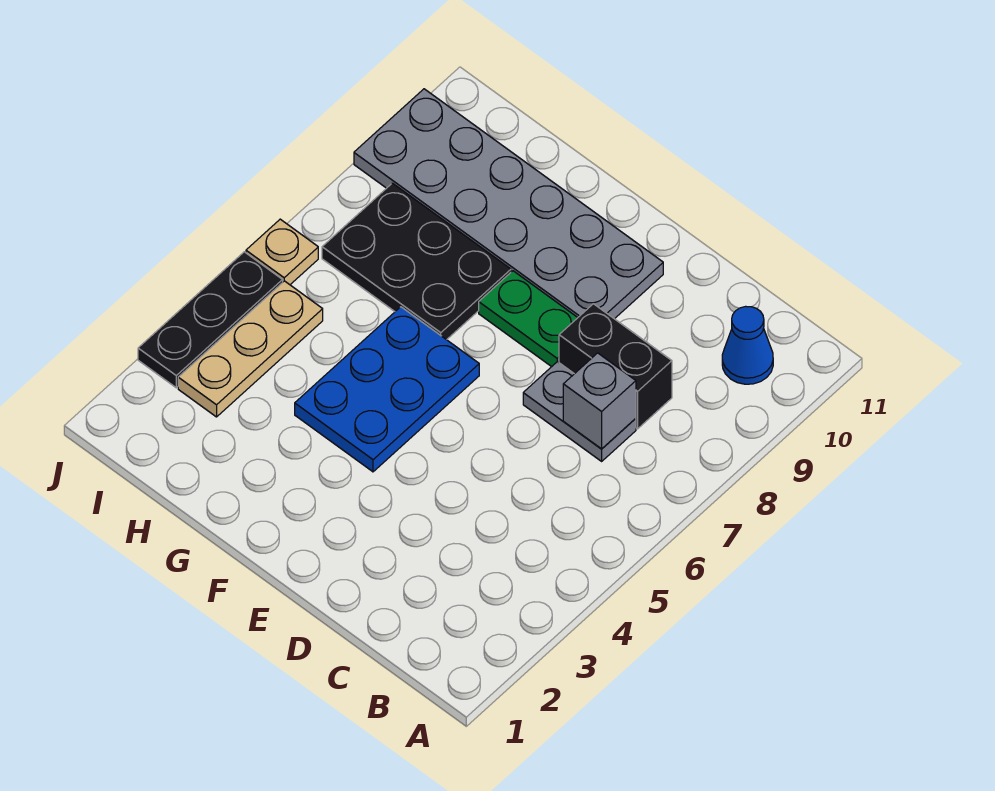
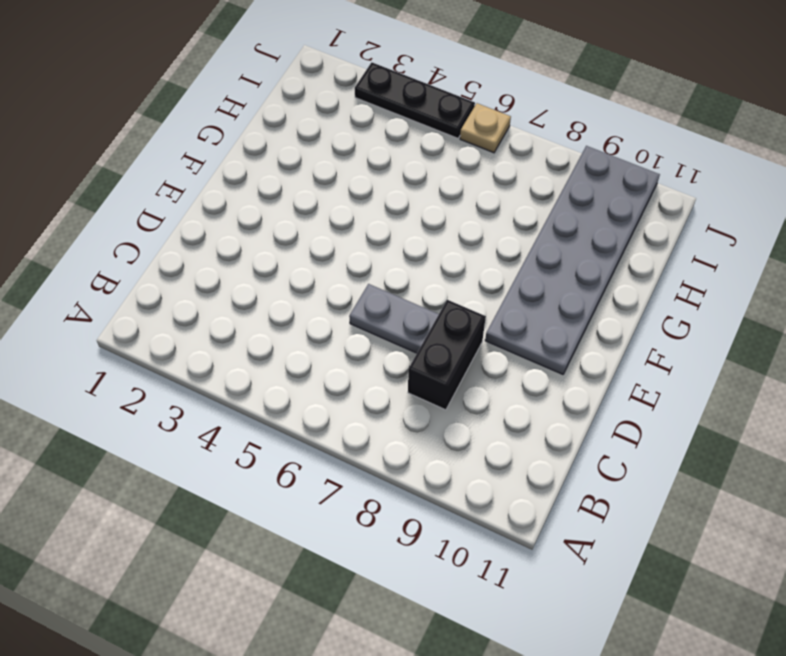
grey 1x2 plate [349,284,439,353] -> grey 1x2 plate turned to [523,362,636,461]
none -> blue 1x1 cone [722,306,773,384]
none -> green 1x2 plate [479,271,578,367]

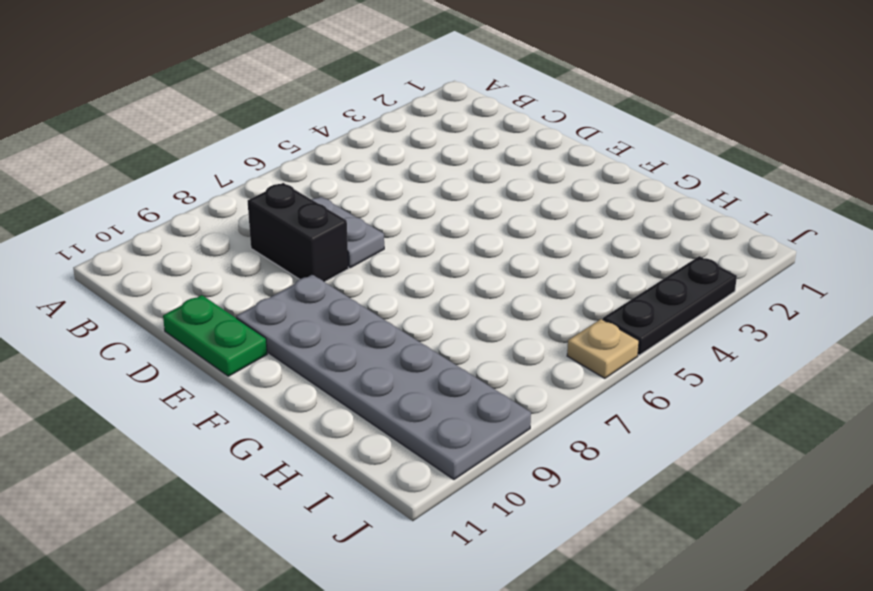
green 1x2 plate [163,295,267,376] -> green 1x2 plate moved to [479,271,578,367]
none -> blue 1x1 cone [722,306,773,384]
none -> blue 2x3 plate [295,307,479,472]

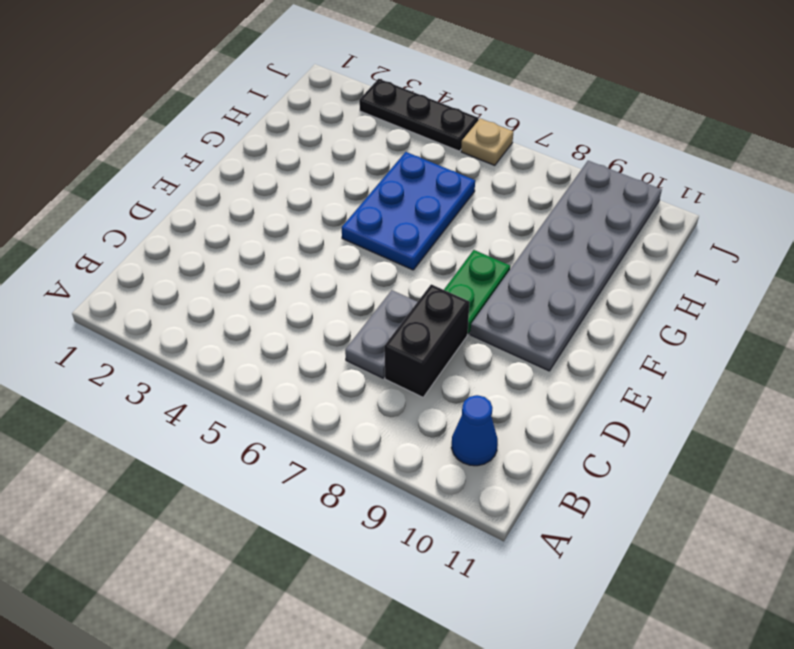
blue 2x3 plate [342,152,475,270] -> blue 2x3 plate turned to [295,307,479,472]
none -> black 2x3 plate [322,183,511,340]
none -> tan 1x3 plate [178,281,323,417]

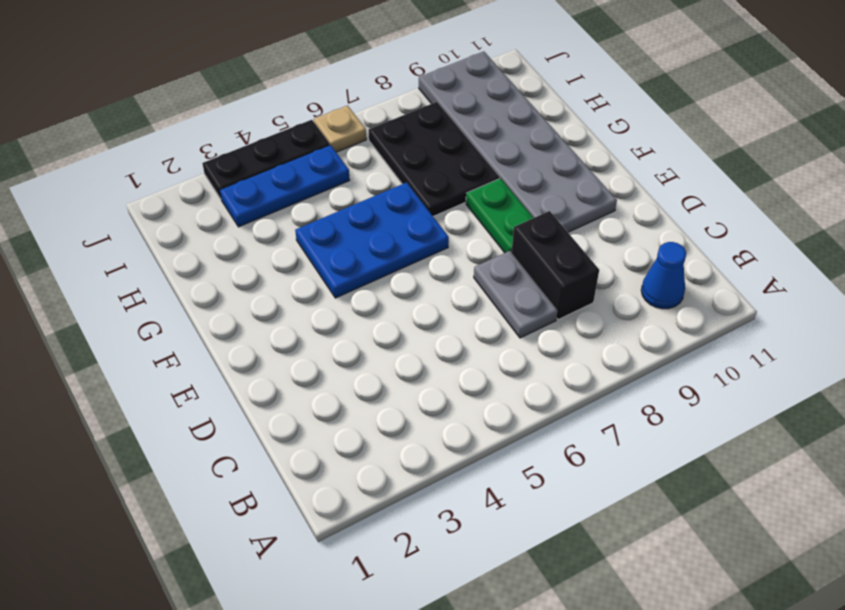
blue 1x3 plate [220,145,350,227] -> tan 1x3 plate [178,281,323,417]
none -> grey 1x1 brick [563,353,636,449]

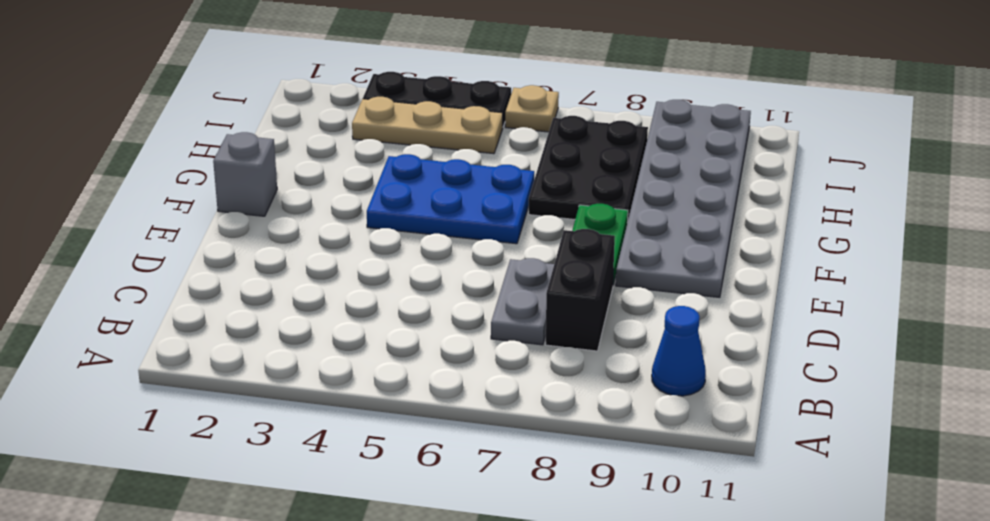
grey 1x1 brick [213,132,277,216] -> grey 1x1 brick moved to [563,353,636,449]

